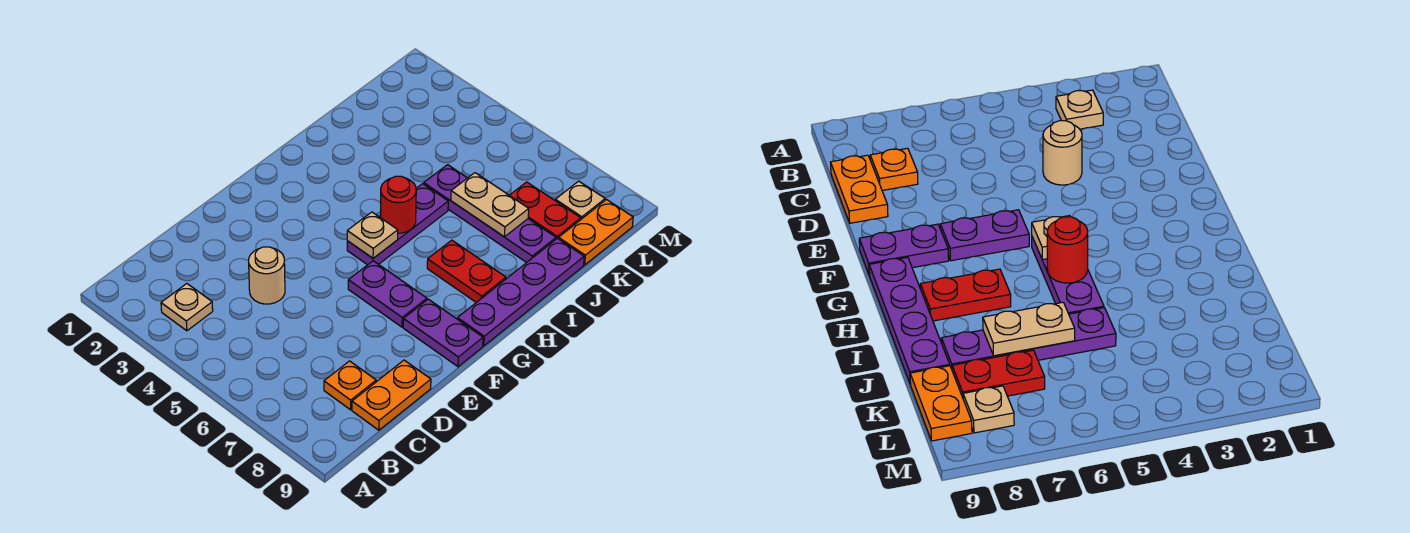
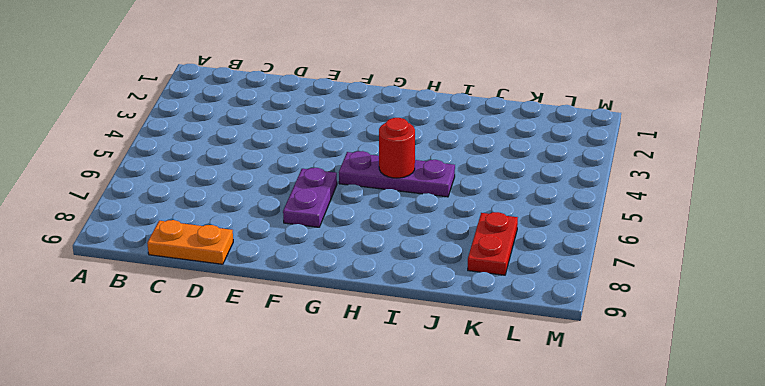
none -> tan 1x1 plate [161,284,213,331]
none -> orange 1x1 plate [324,361,376,410]
none -> tan 1x1 round brick [249,247,285,304]

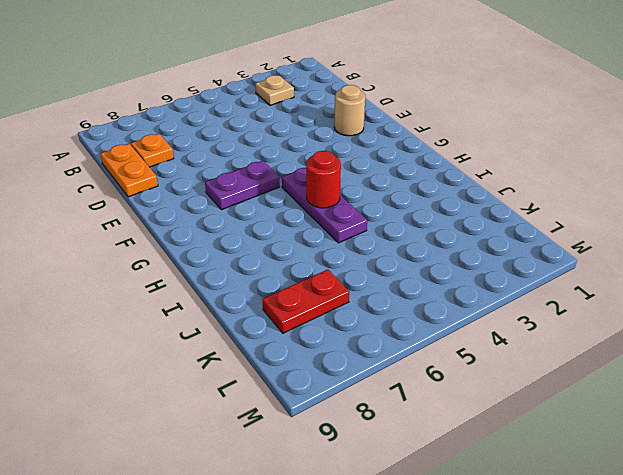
tan 1x1 round brick [334,85,365,136] -> tan 1x1 round brick moved to [249,247,285,304]
none -> purple 1x2 plate [403,299,483,367]
none -> purple 1x4 plate [457,238,584,346]
none -> red 1x2 plate [427,240,506,302]

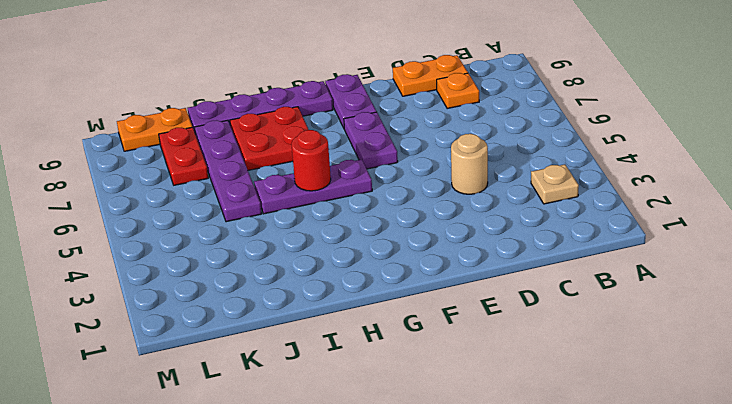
red 2x2 plate [230,107,309,170] -> red 1x2 plate [427,240,506,302]
none -> tan 1x1 plate [555,181,605,219]
none -> tan 1x1 plate [347,212,398,258]
none -> tan 1x2 plate [451,173,529,237]

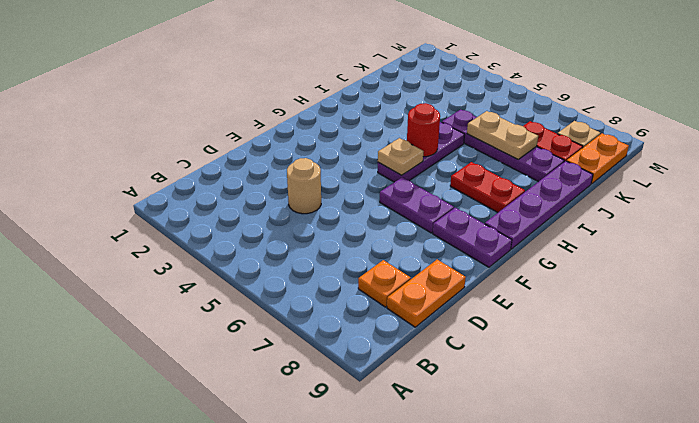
none -> tan 1x1 plate [161,284,213,331]

